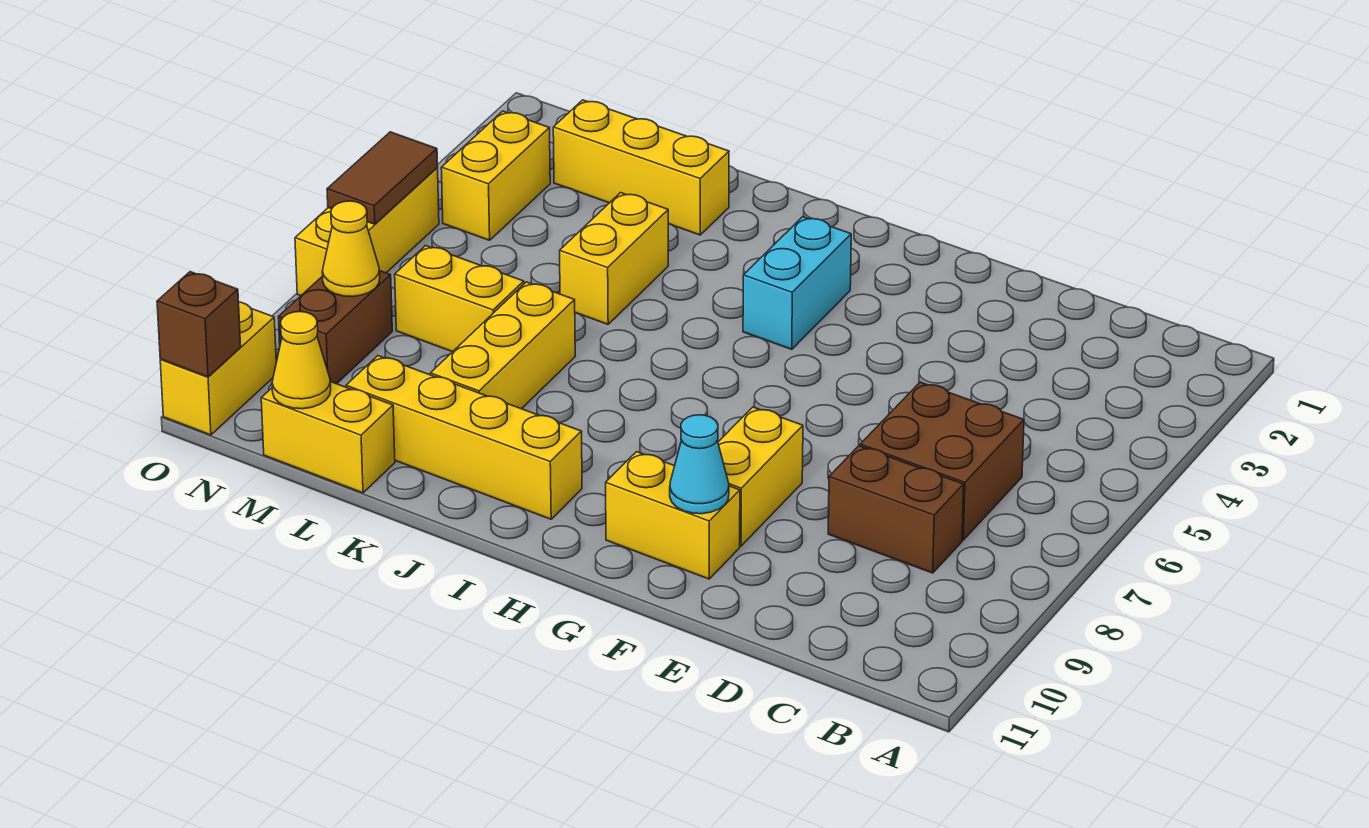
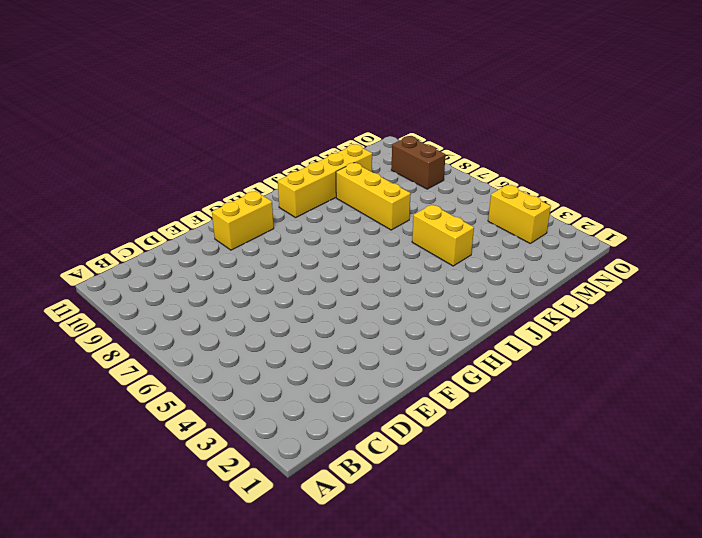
none -> brown 2x2 brick [860,382,1024,540]
none -> brown 1x2 brick [828,446,964,573]
none -> yellow 1x2 brick [718,407,803,546]

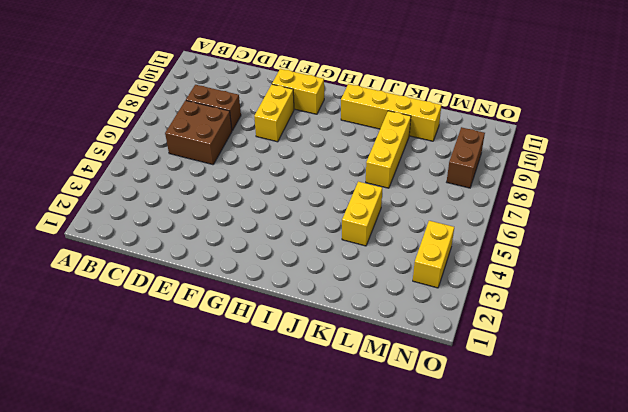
none -> cyan 1x2 brick [743,217,851,349]
none -> yellow 1x3 brick [553,100,729,235]
none -> yellow 1x2 brick [395,245,524,352]

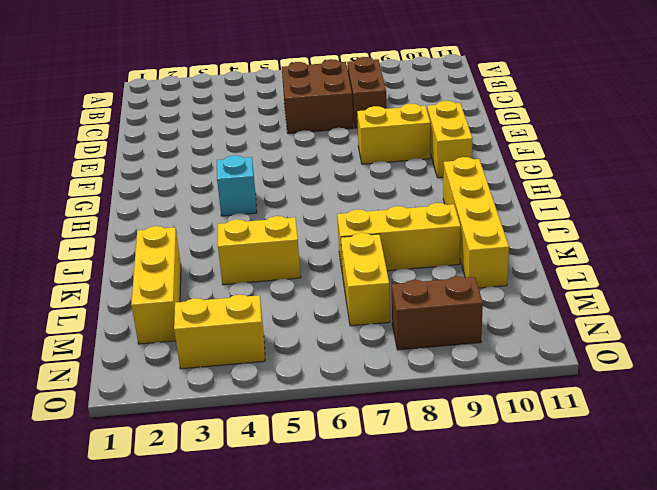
cyan 1x1 brick [217,155,257,216] -> cyan 1x2 brick [743,217,851,349]
none -> yellow 1x2 brick [261,382,395,493]
none -> yellow 1x3 brick [295,168,439,296]
none -> yellow 1x2 brick [160,302,276,435]

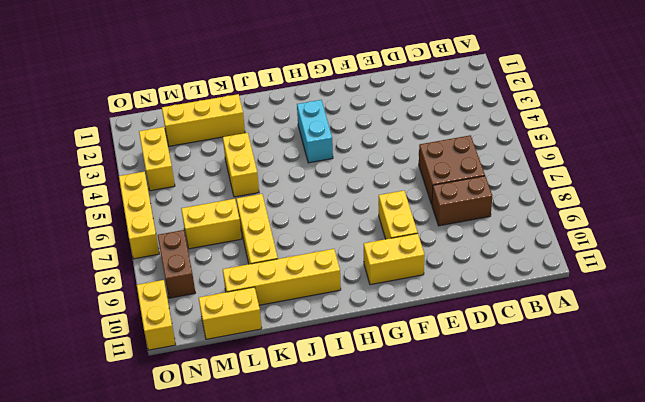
none -> cyan 1x1 cone [670,415,729,514]
none -> yellow 1x1 cone [272,312,331,409]
none -> yellow 1x1 cone [322,201,380,297]

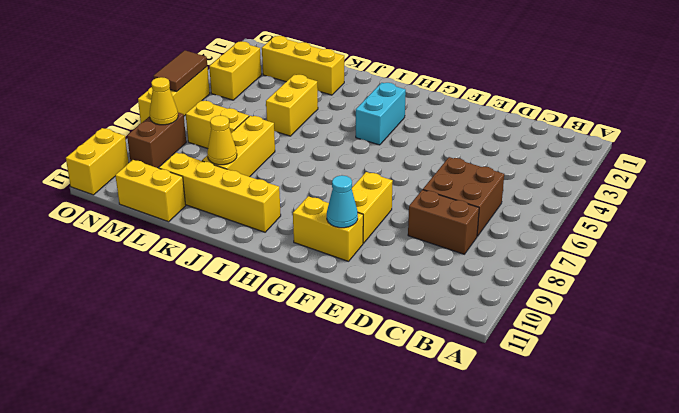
yellow 1x1 cone [207,115,237,165] -> yellow 1x1 cone moved to [272,312,331,409]
none -> brown 1x1 brick [157,272,241,377]

